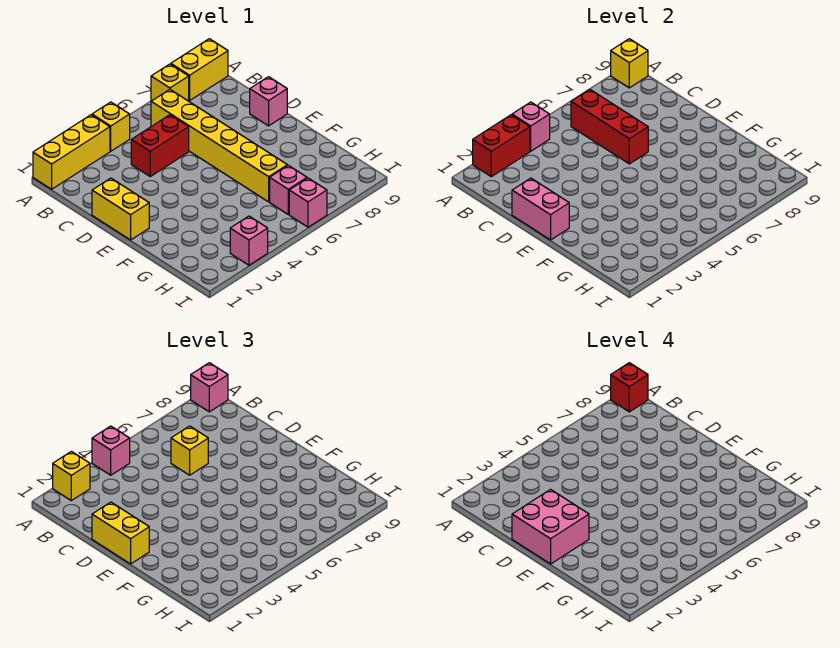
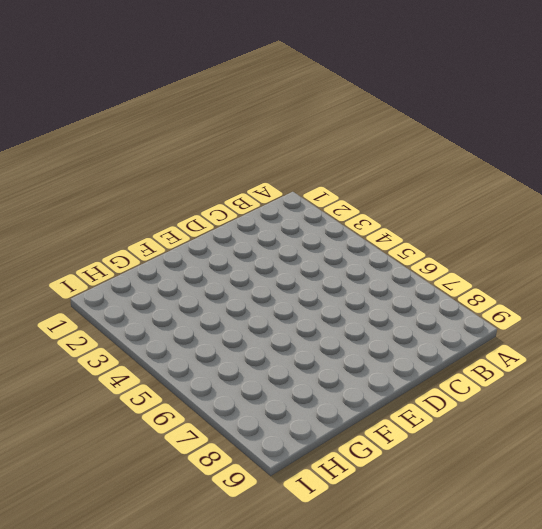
none -> yellow 1x3 brick [33,115,110,189]
none -> yellow 1x1 brick [92,102,130,151]
none -> yellow 1x1 brick [151,64,189,101]

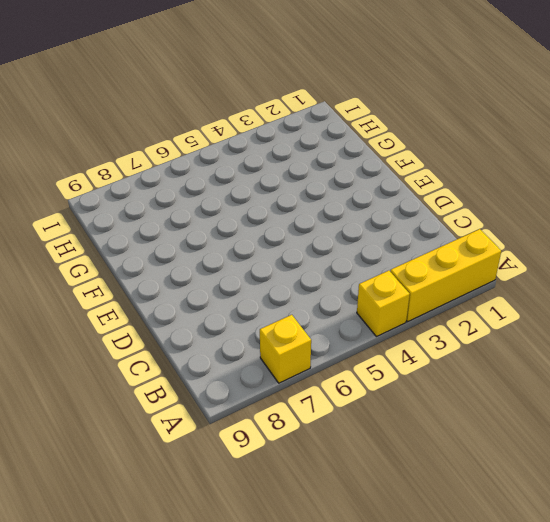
none -> yellow 1x2 brick [171,39,228,100]
none -> yellow 1x6 brick [151,90,287,202]
none -> red 1x2 brick [131,115,189,176]

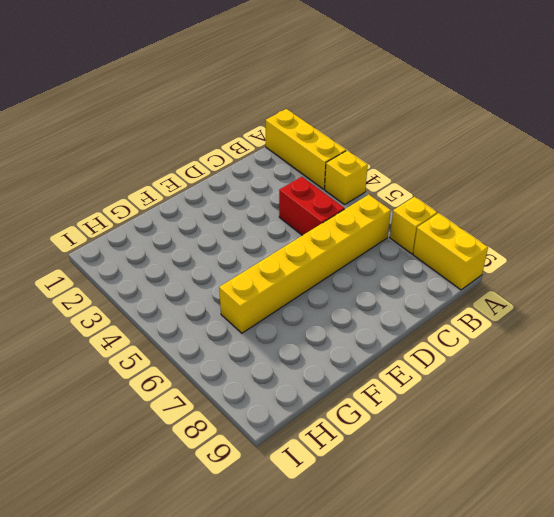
none -> yellow 1x2 brick [92,178,149,240]
none -> pink 1x1 brick [250,77,287,126]
none -> pink 1x1 brick [270,165,307,214]

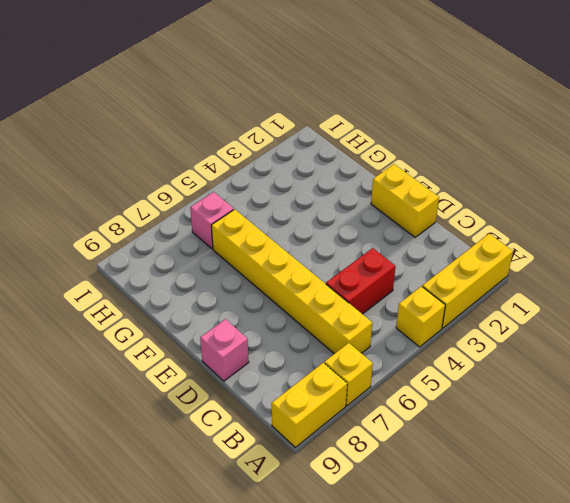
none -> pink 1x1 brick [230,216,268,265]
none -> pink 1x1 brick [289,178,327,227]
none -> red 1x2 brick [473,115,530,177]

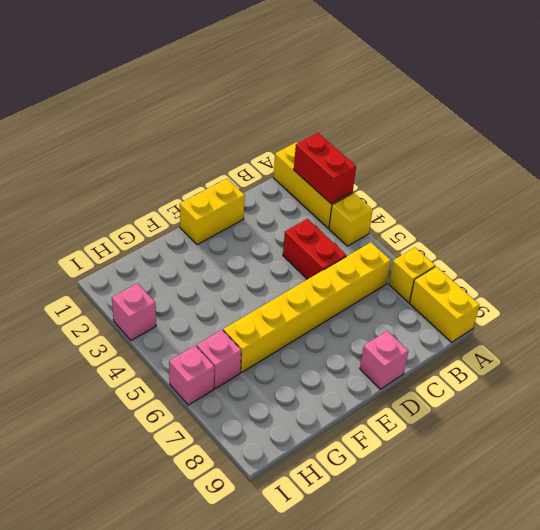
none -> pink 1x1 brick [512,102,550,151]
none -> yellow 1x1 brick [611,39,648,88]
none -> red 1x3 brick [571,90,648,164]

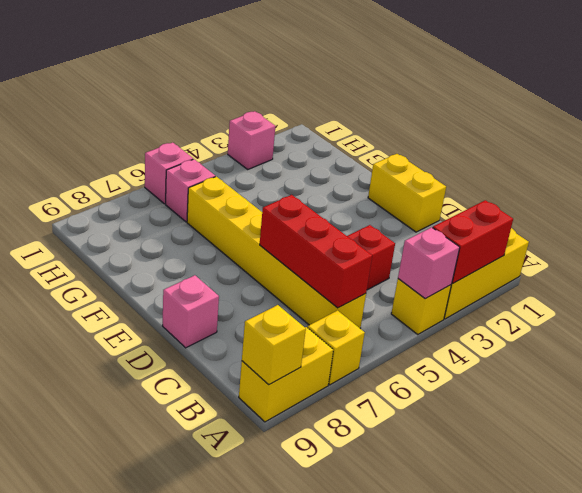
none -> pink 1x2 brick [512,178,569,240]
none -> yellow 1x1 brick [53,451,90,501]
none -> pink 1x1 brick [92,426,130,475]

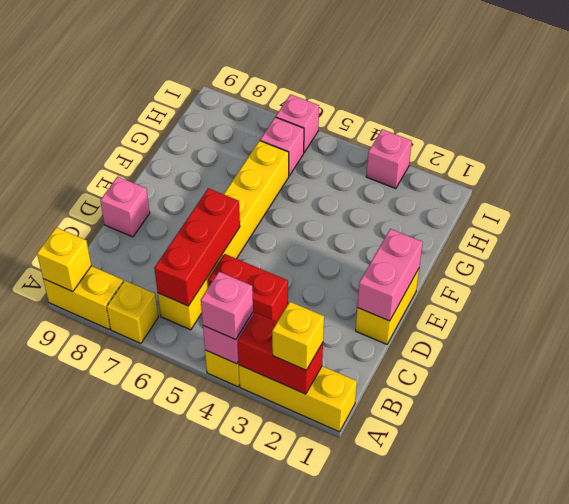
none -> pink 1x1 brick [191,363,228,412]
none -> yellow 1x1 brick [171,426,208,475]
none -> yellow 1x2 brick [92,502,149,564]

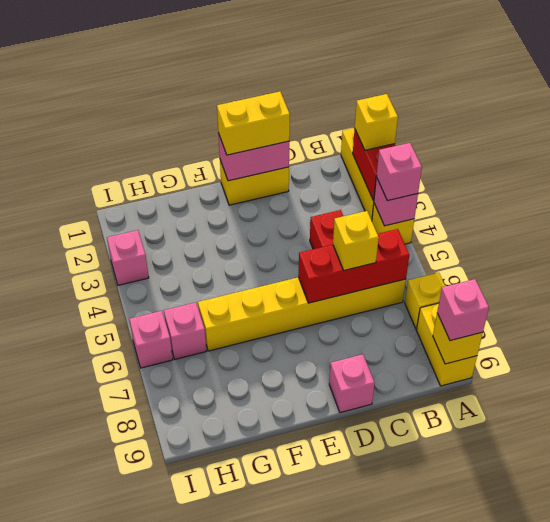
none -> red 1x1 brick [611,363,648,412]
none -> pink 2x2 brick [512,489,589,564]

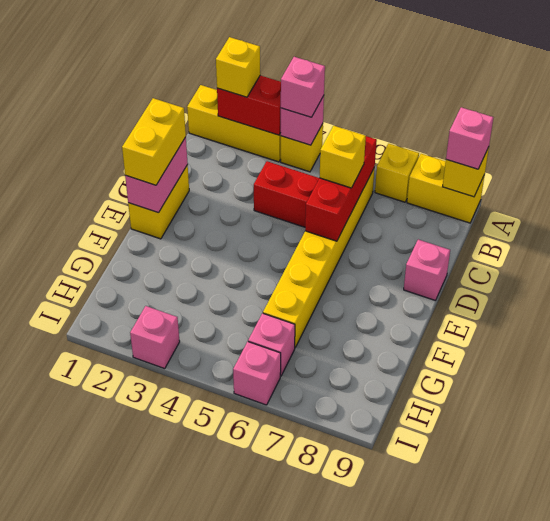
none -> red 1x1 brick [611,363,648,412]
none -> pink 2x2 brick [512,489,589,564]

